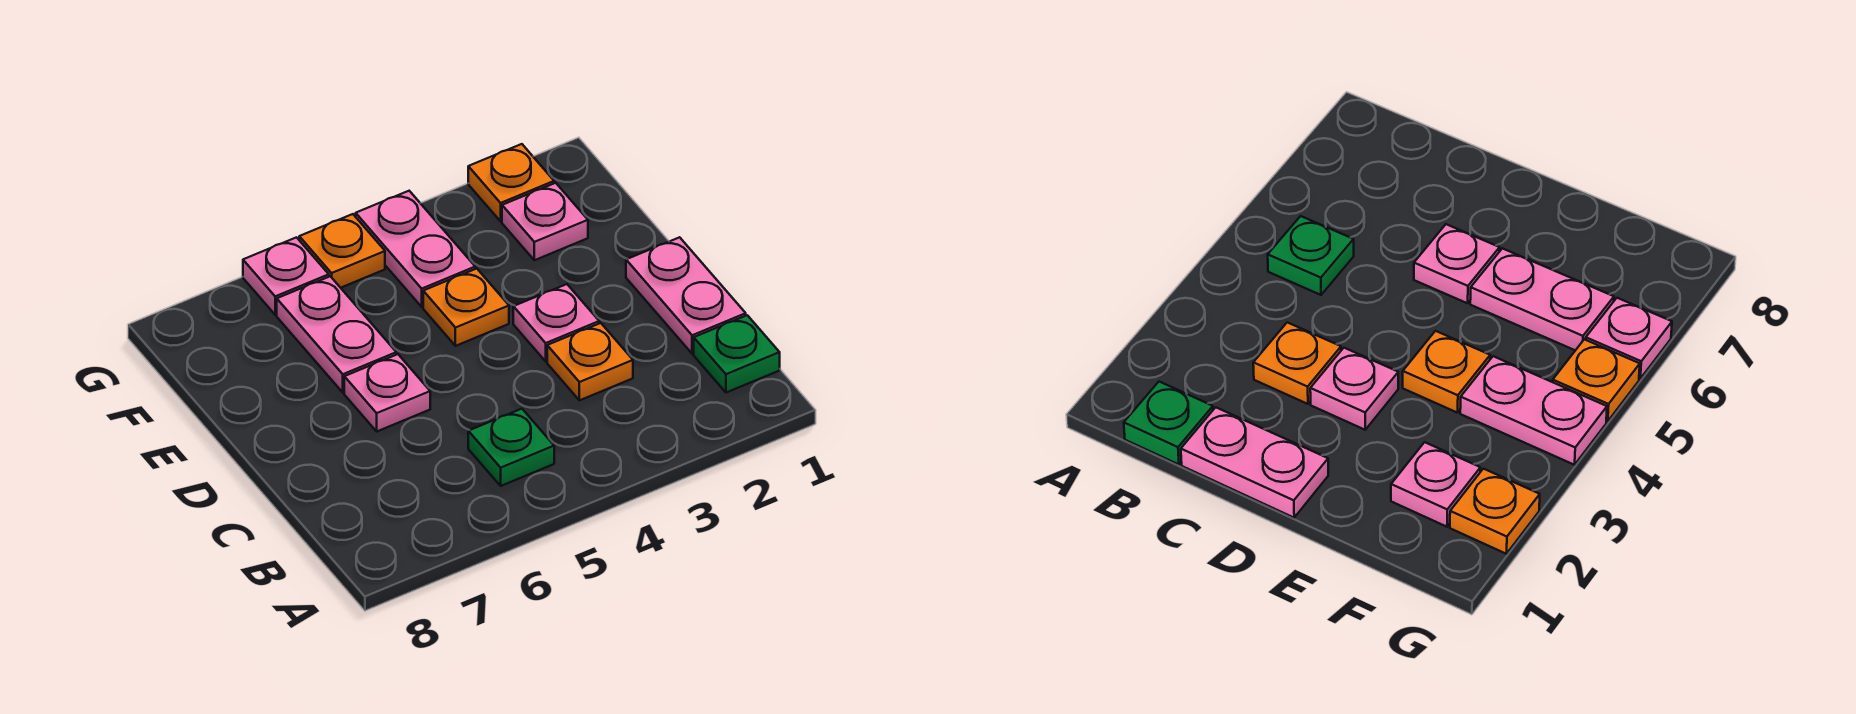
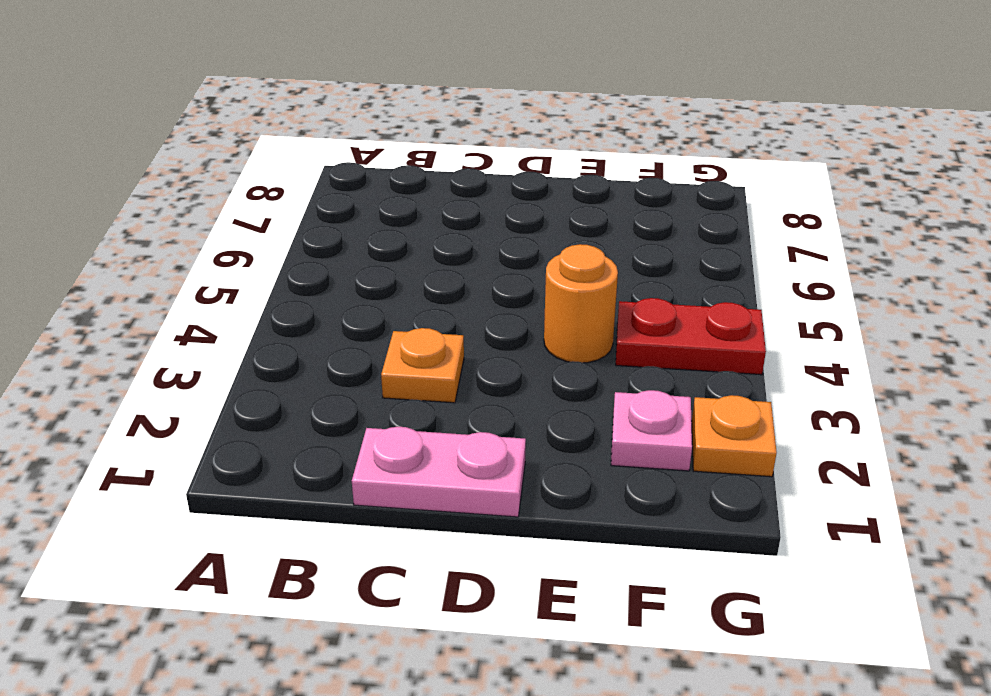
orange 1x1 round brick [544,244,618,363] -> orange 1x1 plate [423,269,509,346]
red 1x2 plate [616,298,766,375] -> pink 1x2 plate [356,191,475,307]
none -> green 1x1 plate [694,315,780,393]
none -> green 1x1 plate [468,409,554,486]
none -> pink 1x1 plate [513,284,599,361]

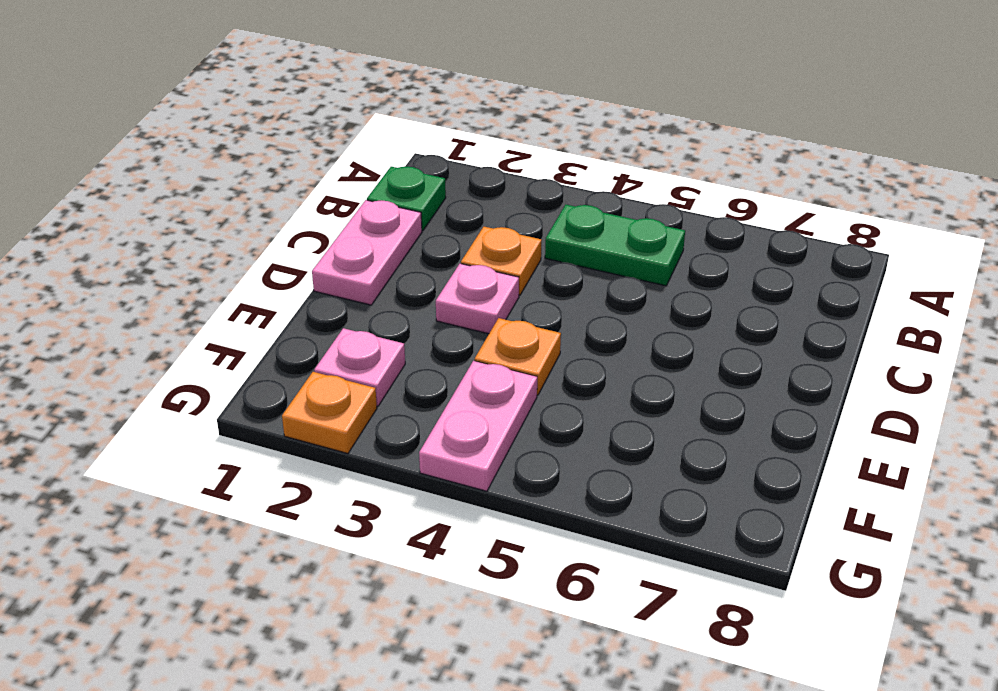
green 1x2 plate [545,205,685,286] -> green 1x1 plate [468,409,554,486]
none -> pink 1x1 plate [344,354,430,431]
none -> pink 1x2 plate [277,276,396,393]
none -> orange 1x1 plate [299,214,385,288]

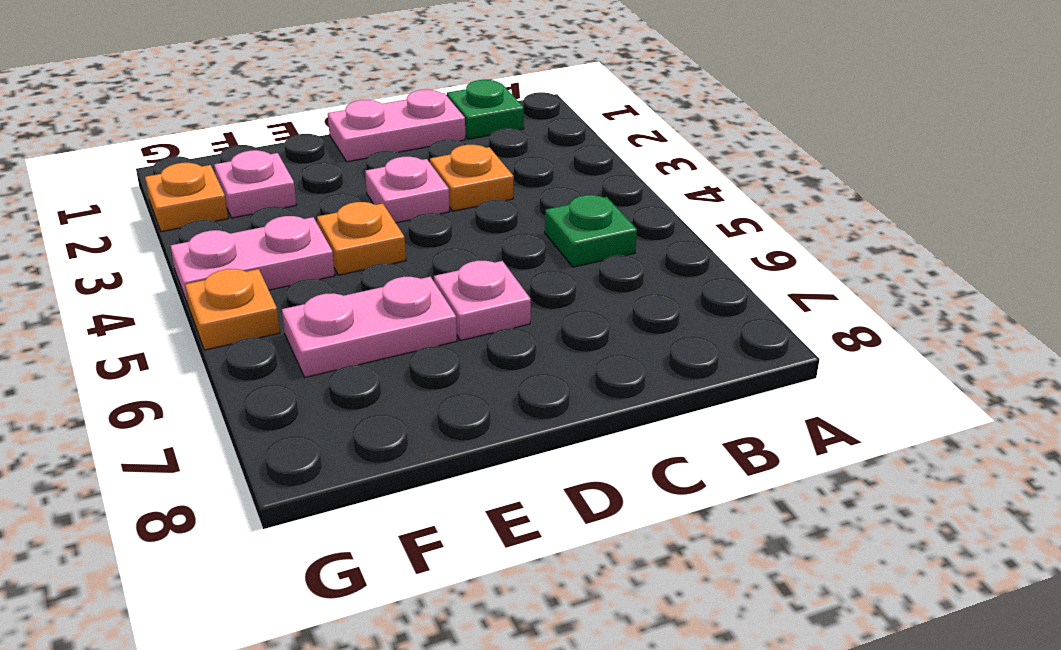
none -> pink 1x1 plate [243,237,329,315]

